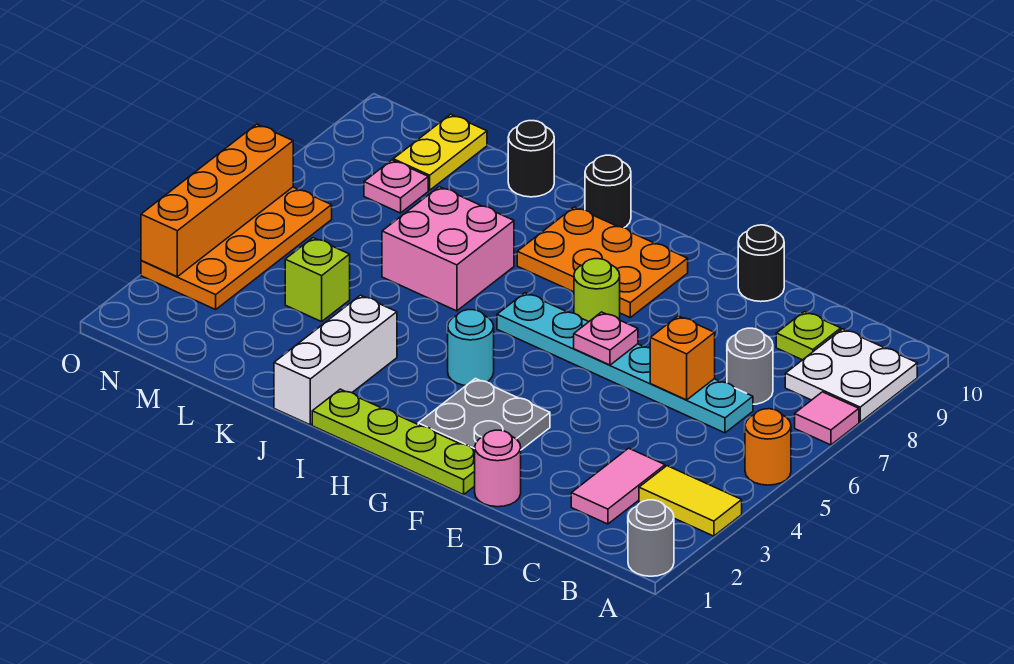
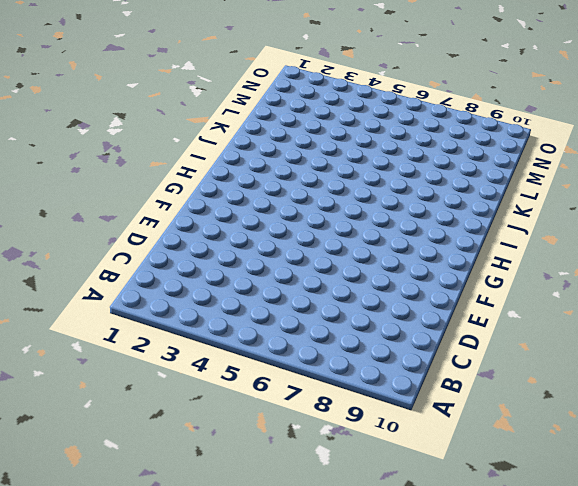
none -> grey 1x1 round brick [628,500,674,576]
none -> yellow 1x2 tile [639,466,742,536]
none -> orange 1x1 round brick [745,409,791,485]

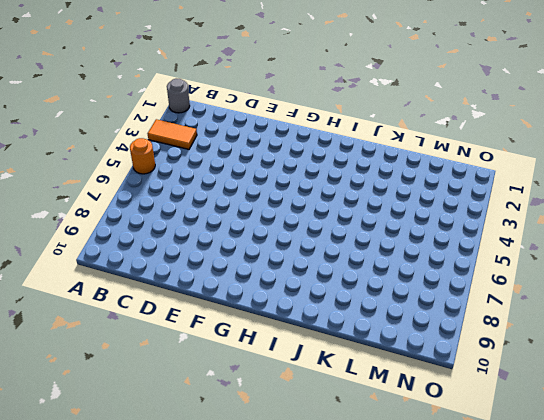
orange 1x2 tile [148,119,197,149] -> yellow 1x2 tile [639,466,742,536]
none -> pink 1x1 tile [795,392,859,445]
none -> white 2x2 plate [785,329,917,422]
none -> pink 1x2 tile [571,448,665,524]

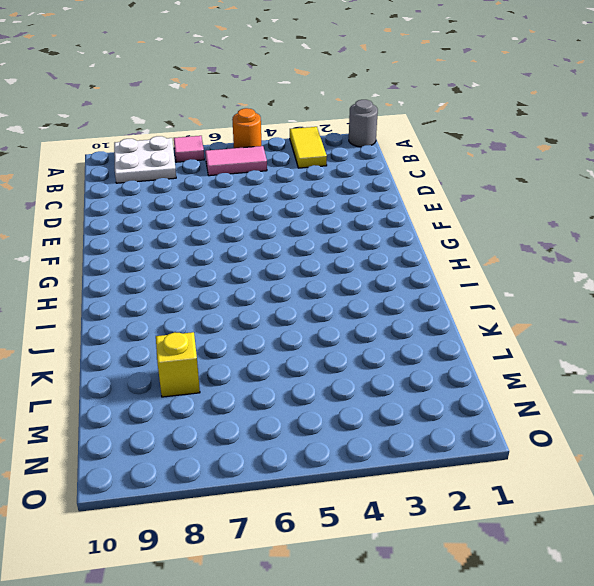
pink 1x2 tile [205,146,267,176] -> pink 1x2 tile moved to [571,448,665,524]
yellow 1x1 brick [156,332,200,397] -> none
none -> cyan 1x6 plate [497,293,753,433]
none -> grey 1x1 round brick [727,328,773,404]
none -> lime 1x1 plate [776,311,841,360]

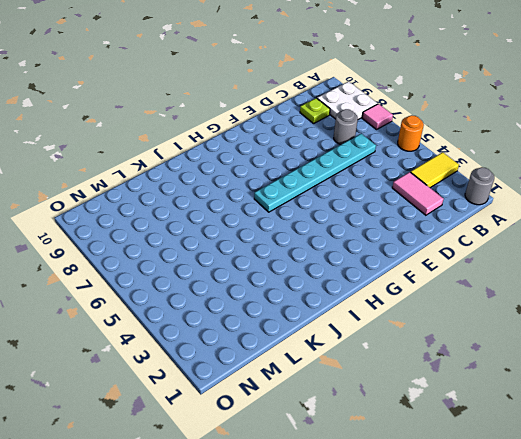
none -> pink 1x1 round brick [475,430,521,507]
none -> black 1x1 round brick [738,225,784,302]
none -> lime 1x4 plate [312,389,475,495]

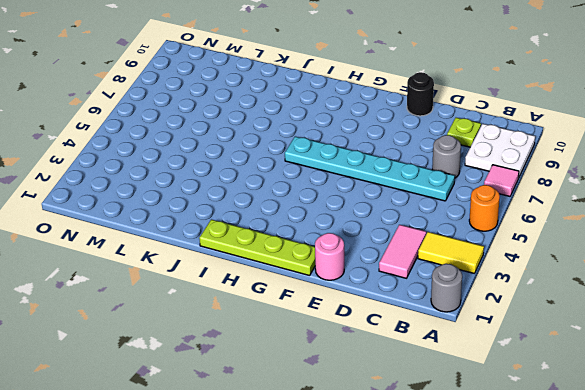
none -> grey 2x2 plate [418,379,550,450]
none -> lime 1x1 round brick [574,259,620,322]
none -> orange 2x3 plate [517,207,688,317]

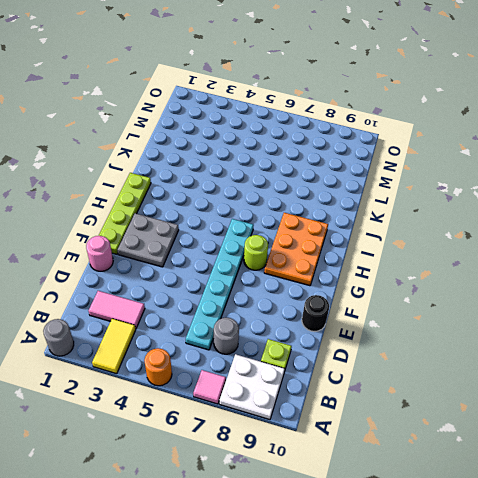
none -> cyan 1x1 round brick [448,310,494,386]
none -> black 1x1 round brick [585,155,631,227]
none -> white 1x3 brick [274,295,397,425]

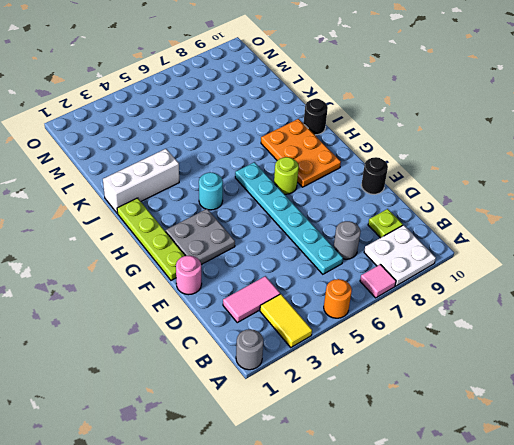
none -> pink 2x2 brick [382,187,514,311]
none -> black 1x1 round brick [508,121,554,197]
none -> lime 1x1 brick [285,238,350,322]

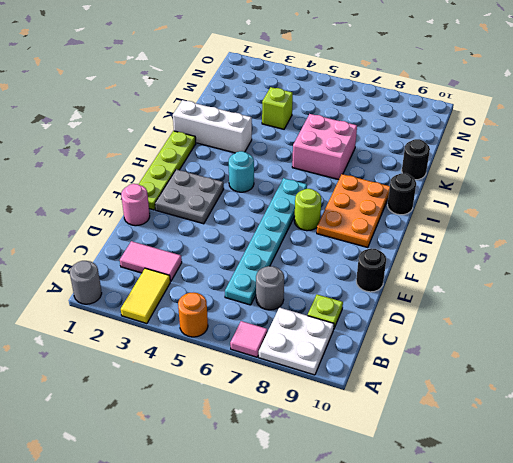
none -> pink 1x1 plate [364,160,428,213]
none -> yellow 1x2 plate [393,114,487,190]
none -> orange 2x4 plate [141,187,332,309]

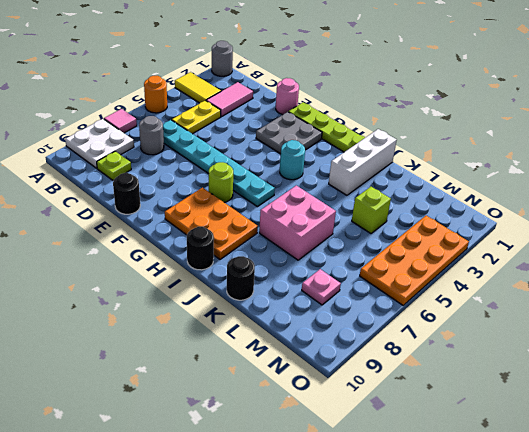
yellow 1x2 plate [172,100,221,134] -> yellow 1x2 plate moved to [393,114,487,190]
none -> orange 1x1 brick [650,316,715,400]
none -> pink 1x1 plate [574,312,638,365]
none -> orange 1x4 brick [141,124,293,277]

